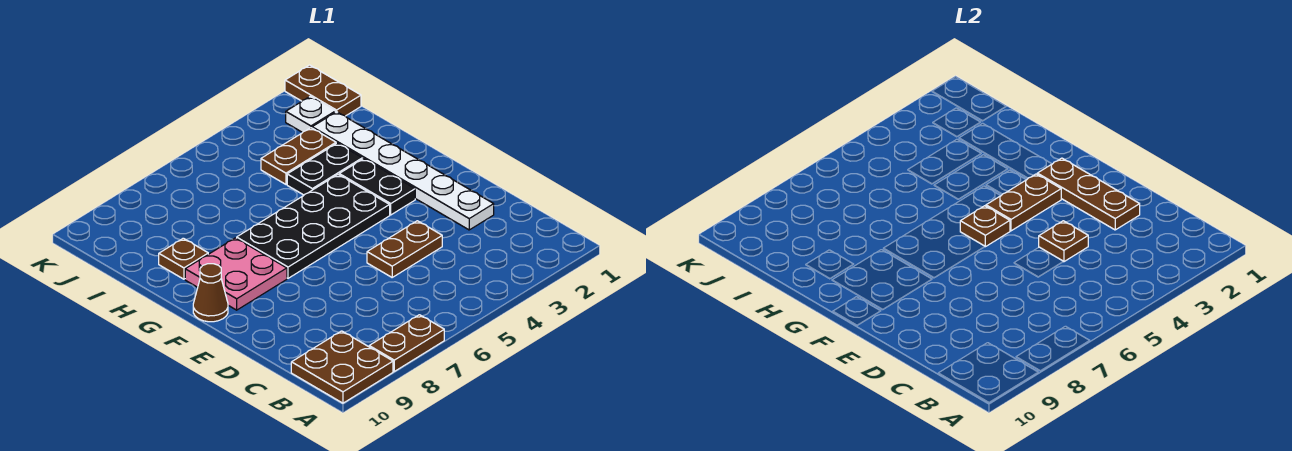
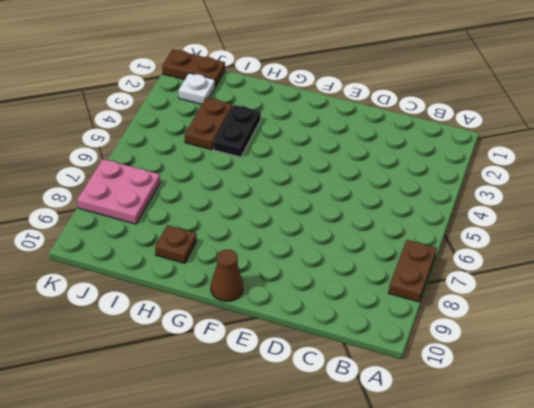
pink 2x2 plate [77,159,160,224] -> pink 2x2 plate moved to [185,238,287,310]
none -> brown 2x2 plate [291,331,393,403]
none -> white 1x6 plate [312,112,494,230]
none -> brown 1x2 plate [367,221,442,277]

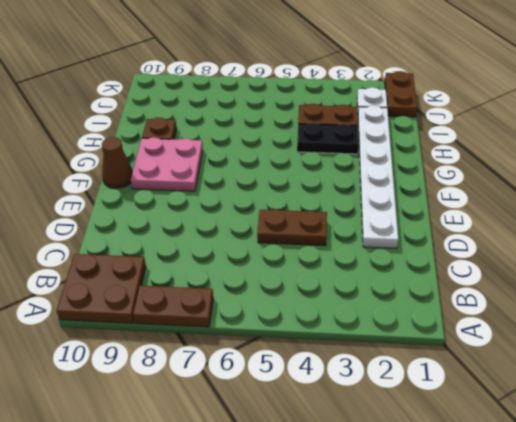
none -> black 1x2 plate [339,159,415,215]
none -> black 2x4 plate [237,175,390,278]
none -> brown 1x3 plate [1037,158,1140,230]

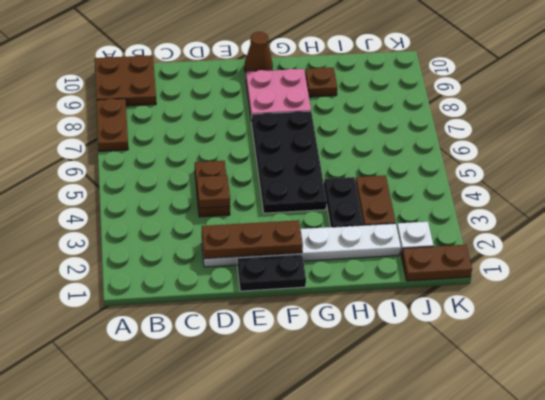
black 1x2 plate [237,254,306,291] -> black 1x2 plate moved to [339,159,415,215]
none -> brown 1x2 plate [986,174,1061,231]
none -> brown 1x1 plate [960,206,1010,247]

